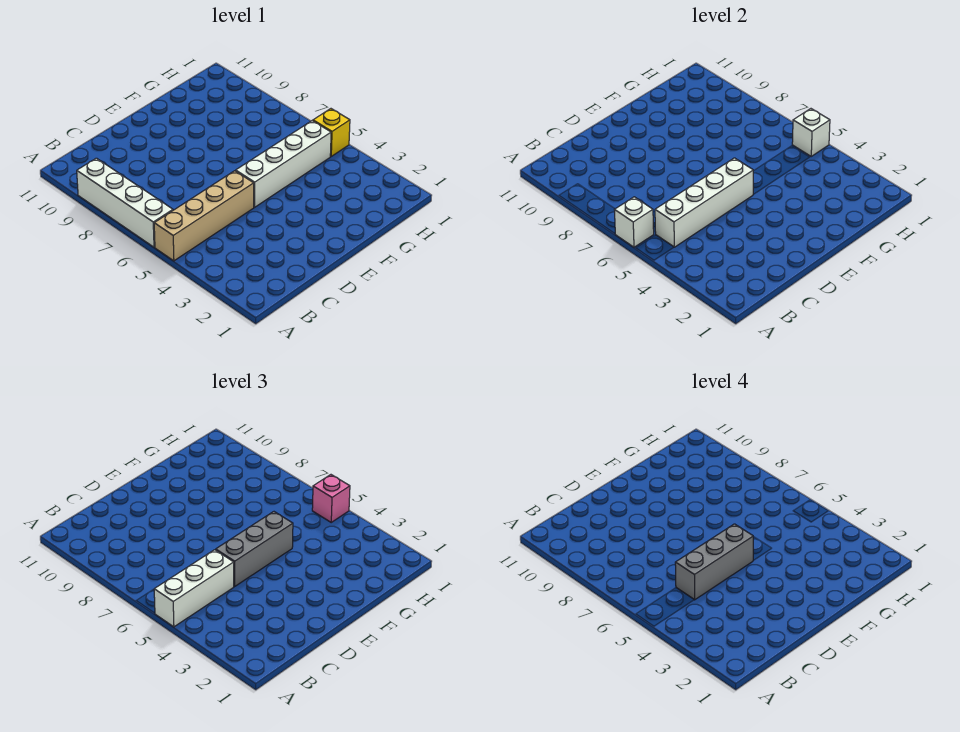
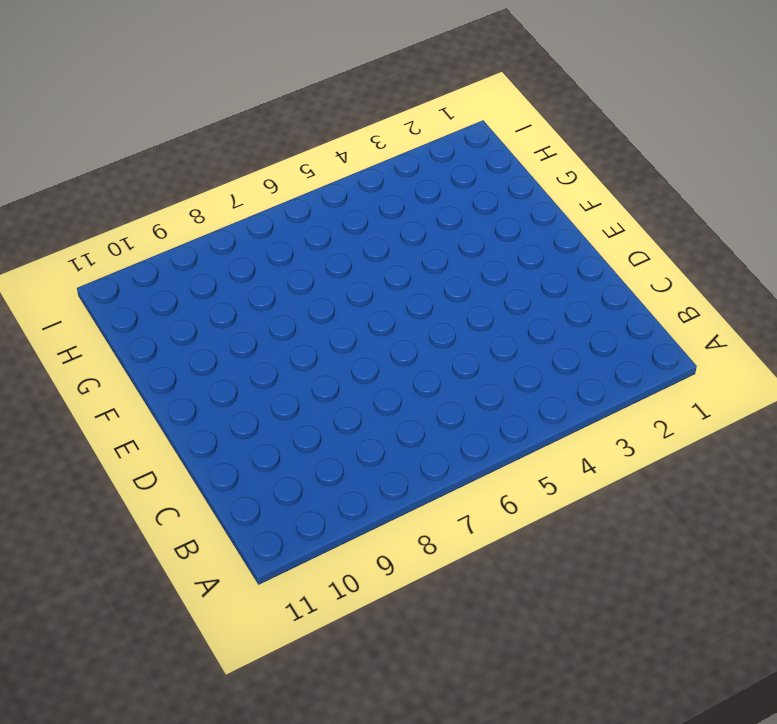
none -> tan 1x4 brick [154,171,254,261]
none -> white 1x4 brick [77,158,173,247]

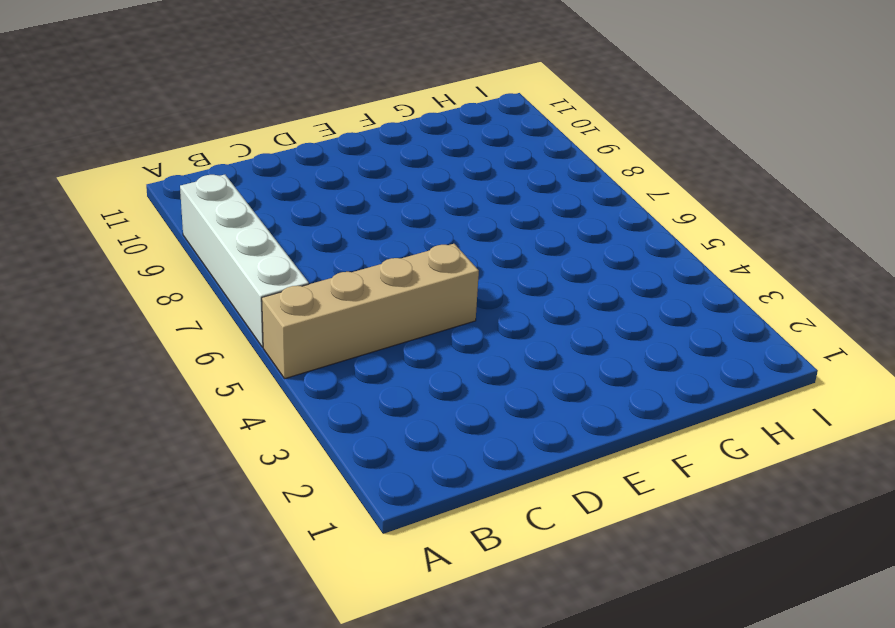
none -> white 1x4 brick [236,121,331,207]
none -> yellow 1x1 brick [313,109,350,156]

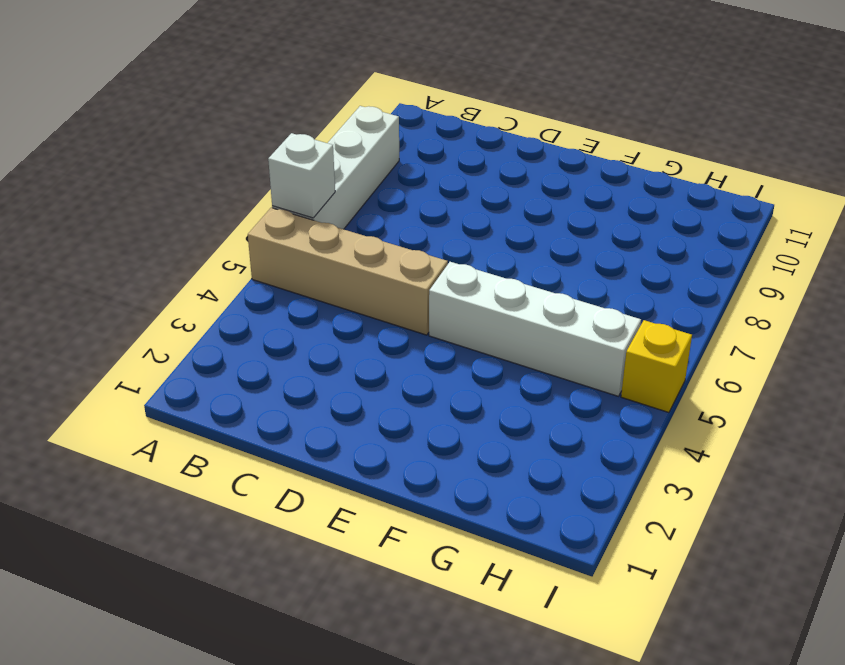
none -> white 1x4 brick [655,158,753,247]
none -> white 1x1 brick [792,109,830,156]

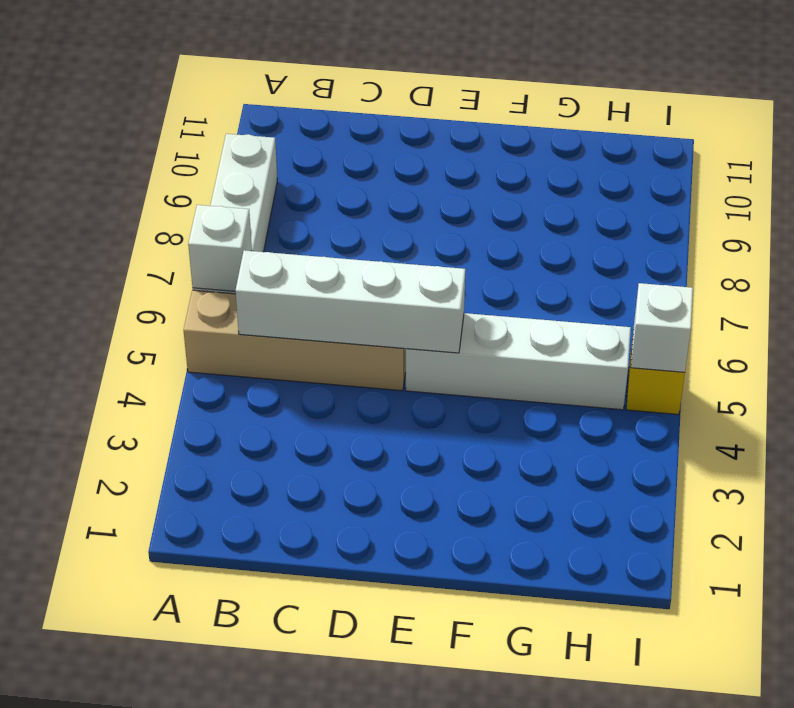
none -> white 1x3 brick [154,550,234,627]
none -> grey 1x3 brick [216,512,293,586]

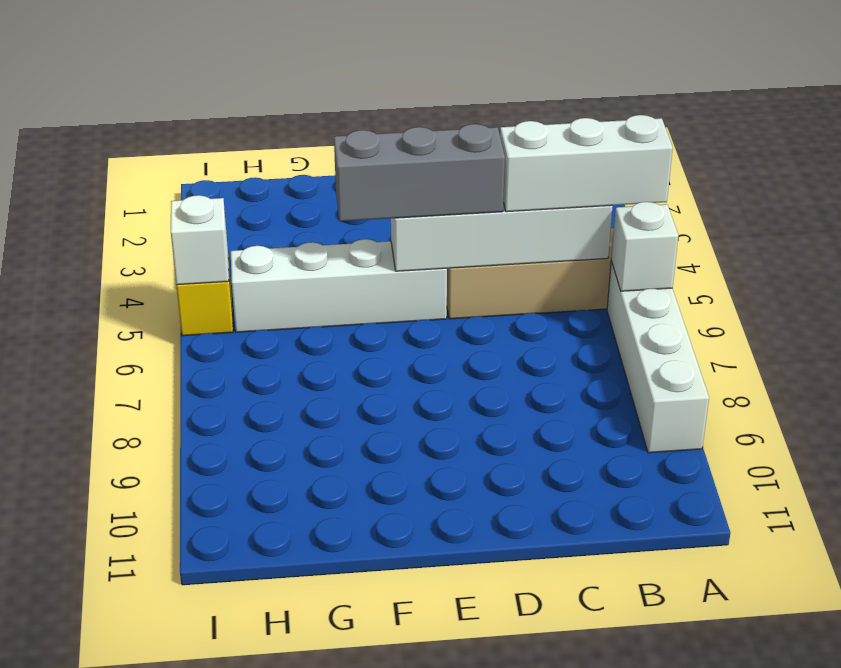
none -> pink 1x1 brick [312,475,350,522]
none -> grey 1x3 brick [675,524,753,600]

